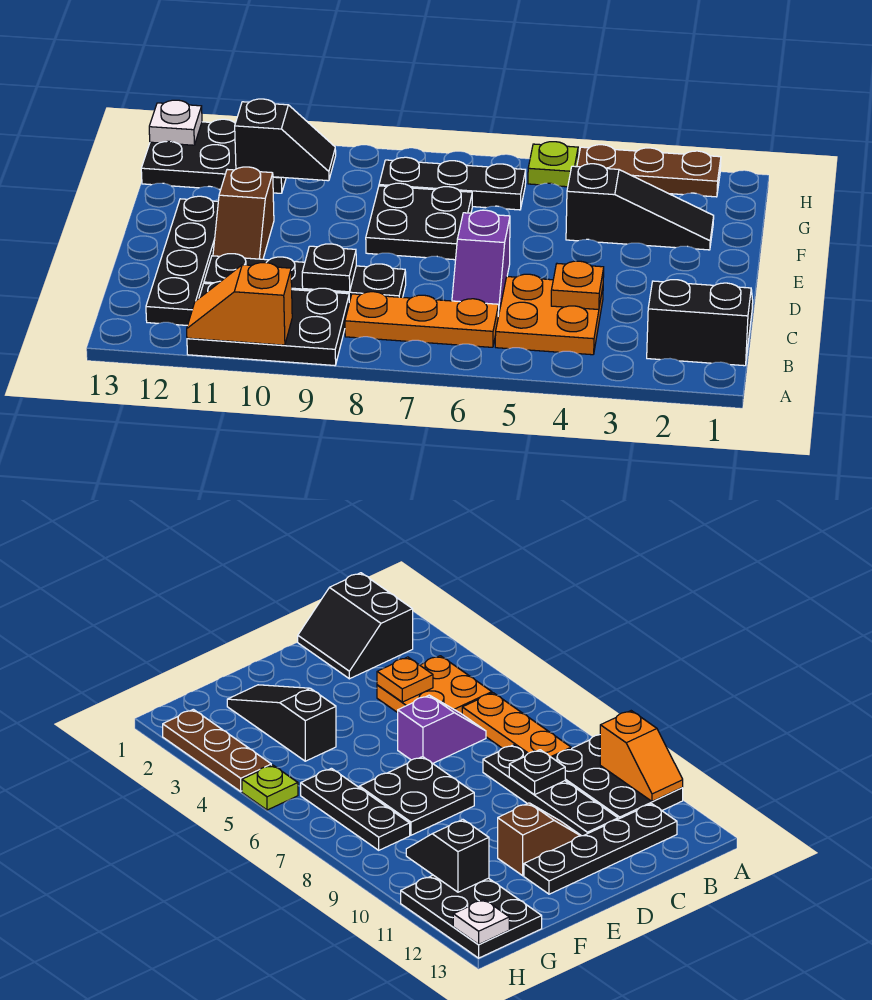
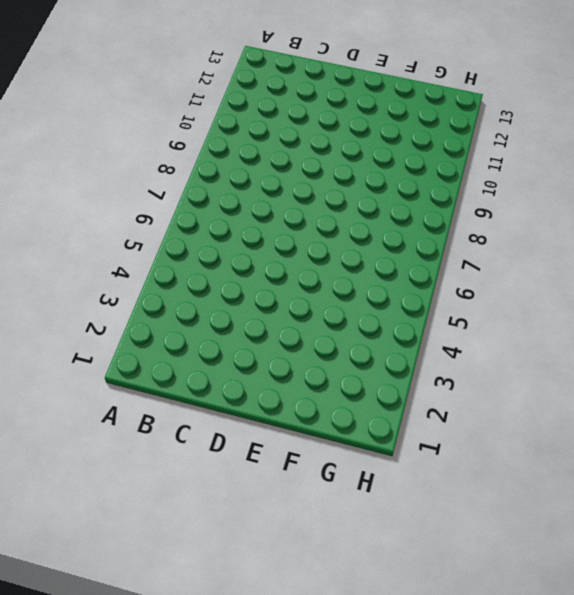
none -> black 2x3 plate [187,281,349,365]
none -> black 2x2 slope [647,280,753,366]
none -> orange 2x2 plate [495,274,603,355]

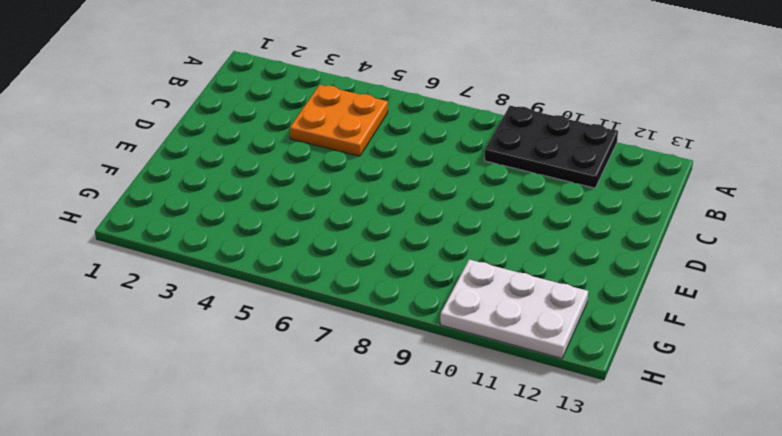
white 2x3 plate [440,260,588,358] -> black 2x3 plate [141,119,286,193]
none -> black 2x2 slope [647,280,753,366]
none -> orange 1x3 plate [345,292,499,347]
none -> black 1x4 plate [146,196,218,325]

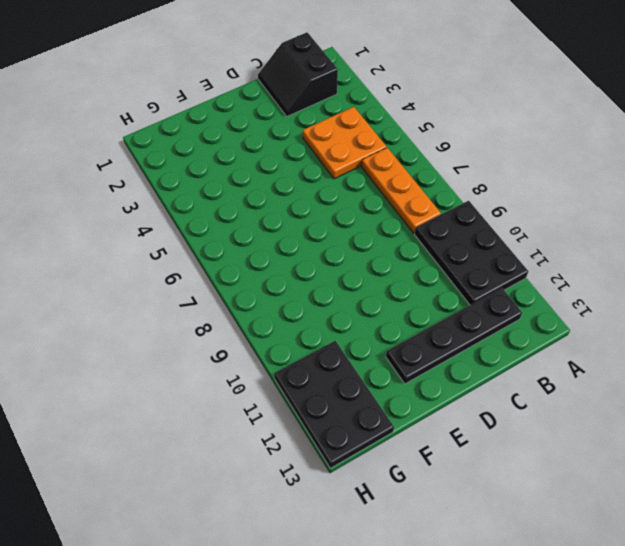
none -> purple 1x2 slope [452,210,510,316]
none -> black 1x4 plate [204,254,406,302]
none -> brown 1x2 slope [213,167,274,259]

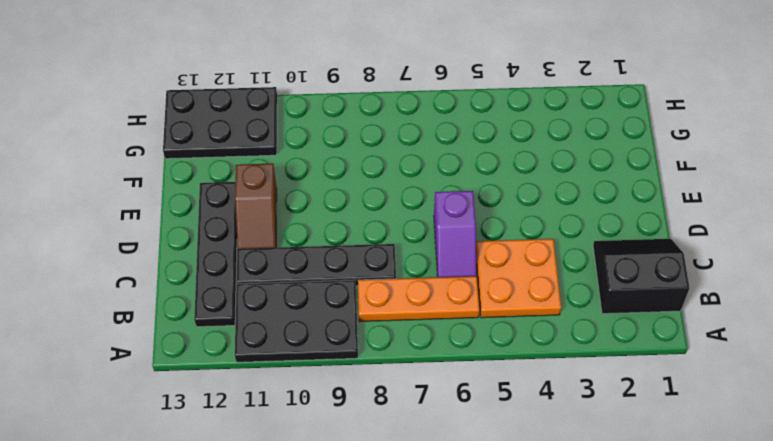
none -> black 2x2 plate [366,183,472,260]
none -> black 1x3 slope [566,164,714,250]
none -> black 1x3 plate [379,157,526,210]

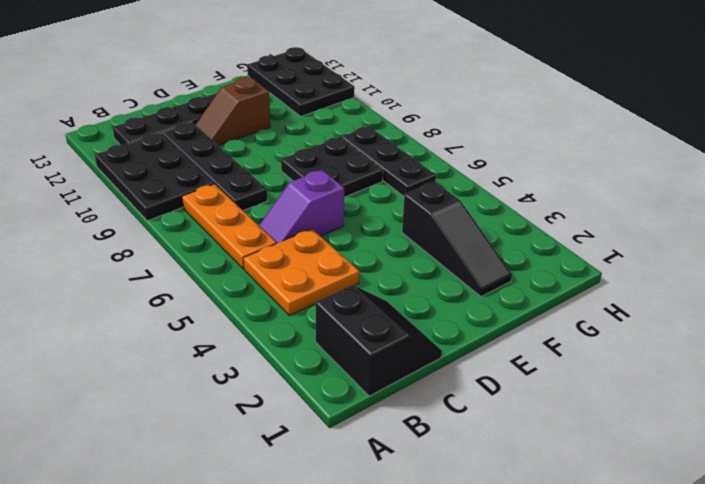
none -> brown 1x3 plate [577,145,721,197]
none -> lime 1x1 plate [528,142,578,187]
none -> orange 1x2 slope [187,263,292,345]

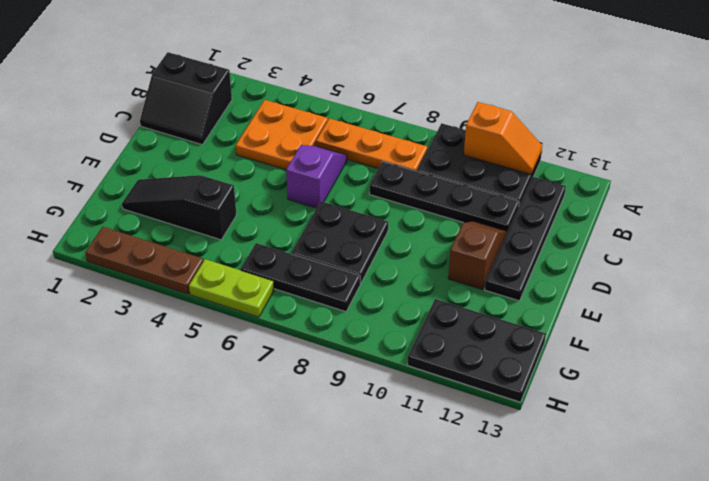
lime 1x2 plate [189,259,274,317] -> lime 1x1 plate [528,142,578,187]
none -> orange 1x1 plate [551,261,604,310]
none -> black 1x1 plate [302,244,356,292]
none -> black 1x2 slope [235,99,336,181]

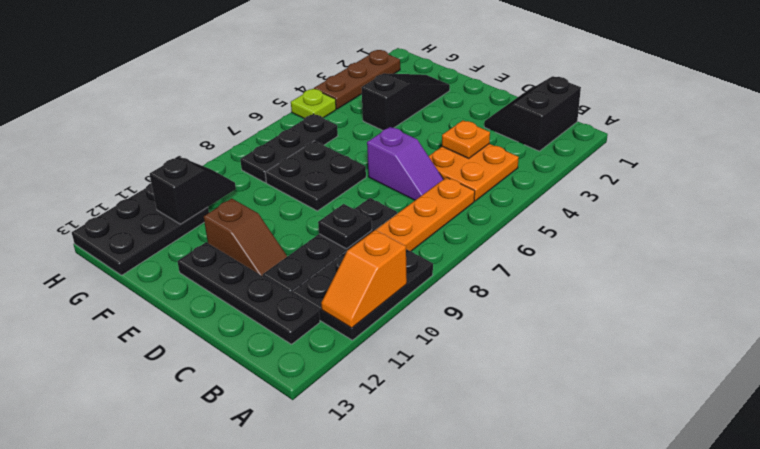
none -> white 1x1 plate [149,100,202,145]

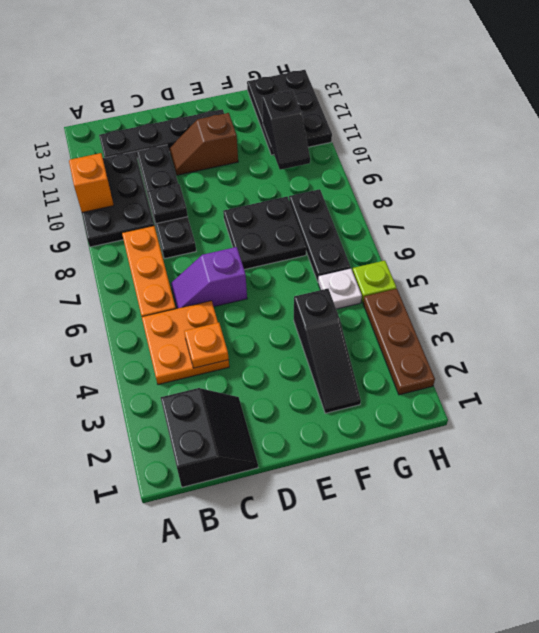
white 1x1 plate [318,268,362,309] -> white 1x1 plate moved to [149,100,202,145]

